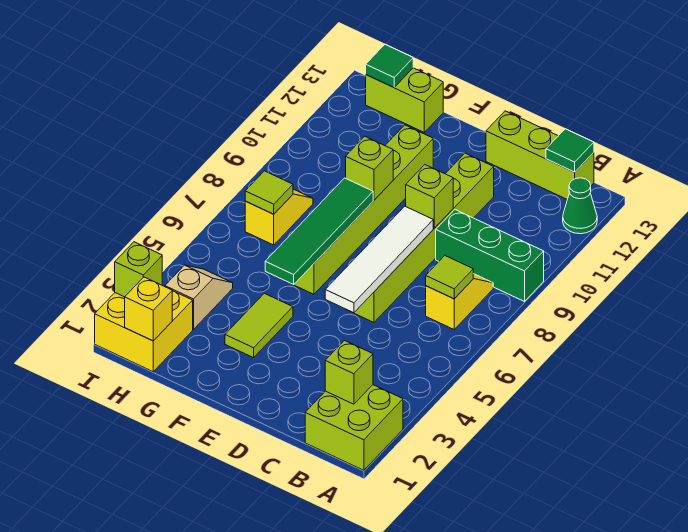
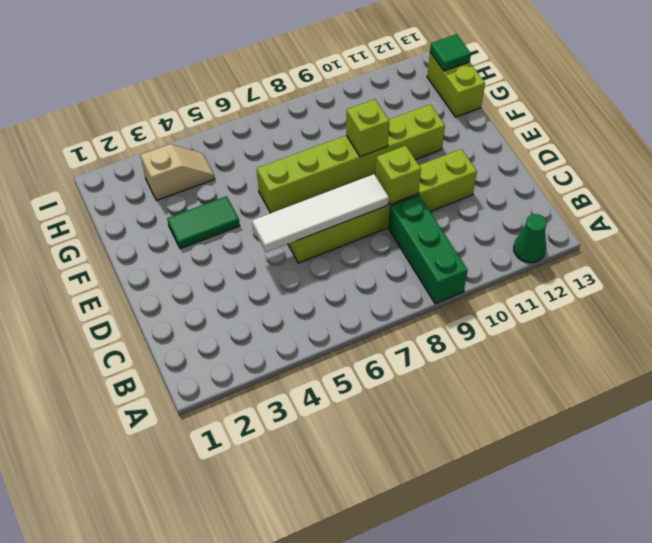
green 1x2 tile [167,196,240,249] -> lime 1x2 tile [225,293,293,358]
none -> lime 2x2 brick [305,385,403,470]
none -> yellow 1x2 slope [426,274,493,329]
none -> lime 1x3 brick [486,111,594,200]

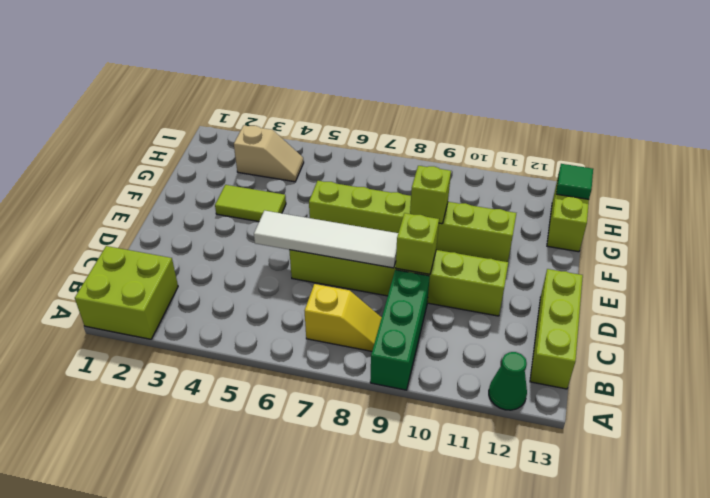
none -> yellow 2x2 brick [95,291,193,372]
none -> yellow 1x2 slope [245,189,313,245]
none -> lime 1x1 brick [325,341,373,404]

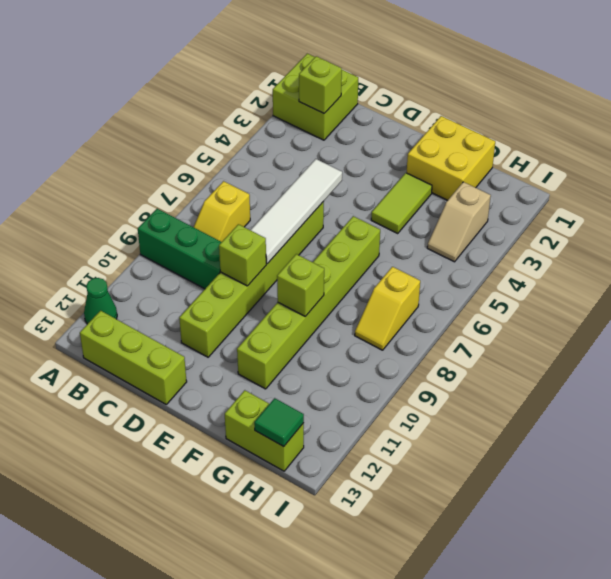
yellow 2x2 brick [407,116,495,200] -> yellow 2x2 brick moved to [95,291,193,372]
none -> lime 1x1 tile [426,256,473,299]
none -> green 1x1 tile [546,129,594,172]
none -> green 1x4 tile [265,178,373,285]

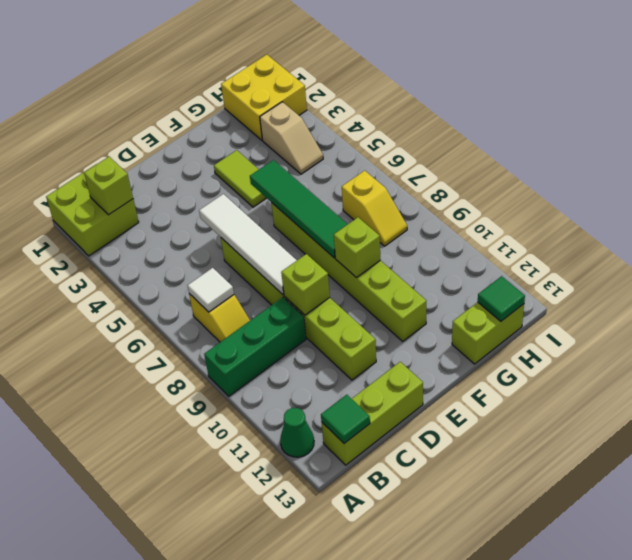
white 1x1 tile [187,268,234,312] -> lime 1x1 tile [426,256,473,299]
none -> yellow 1x1 brick [125,277,172,341]
none -> lime 1x1 tile [245,171,293,214]
none -> lime 1x1 brick [115,242,162,297]

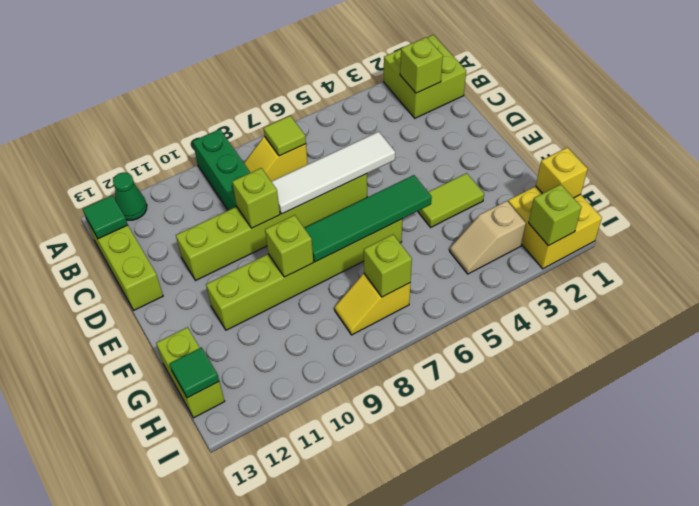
lime 1x1 brick [364,235,412,297] -> lime 1x1 tile [245,171,293,214]

